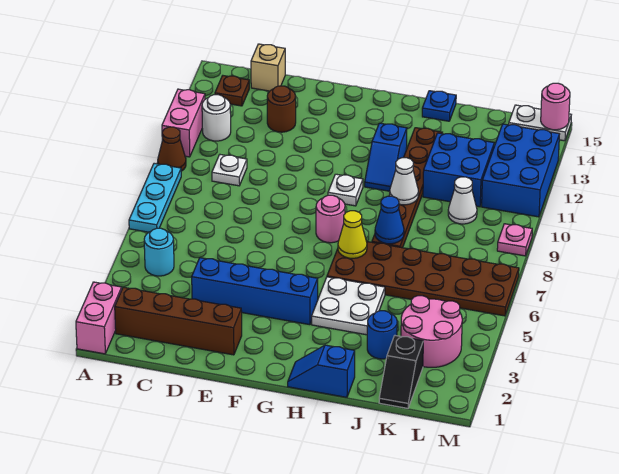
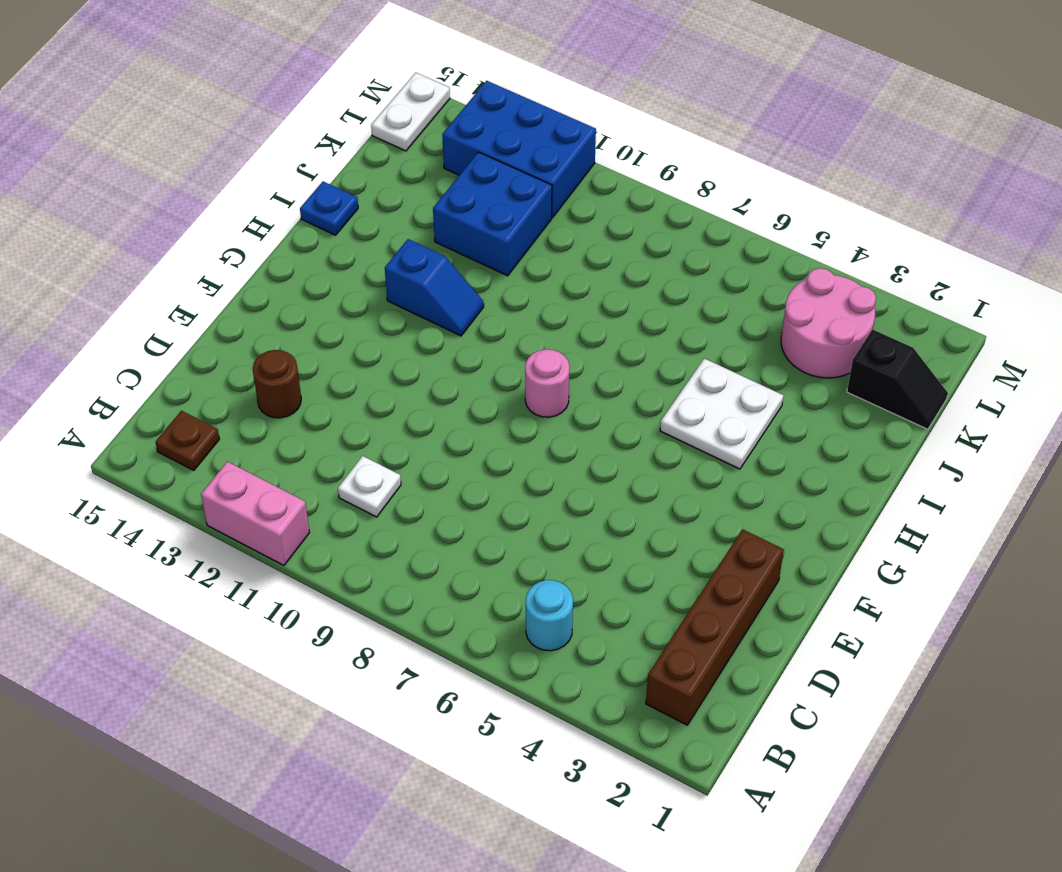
none -> pink 1x2 brick [76,282,122,354]
none -> cyan 1x3 plate [129,163,181,232]
none -> brown 1x1 cone [158,127,186,171]
none -> white 1x1 round brick [202,95,231,141]

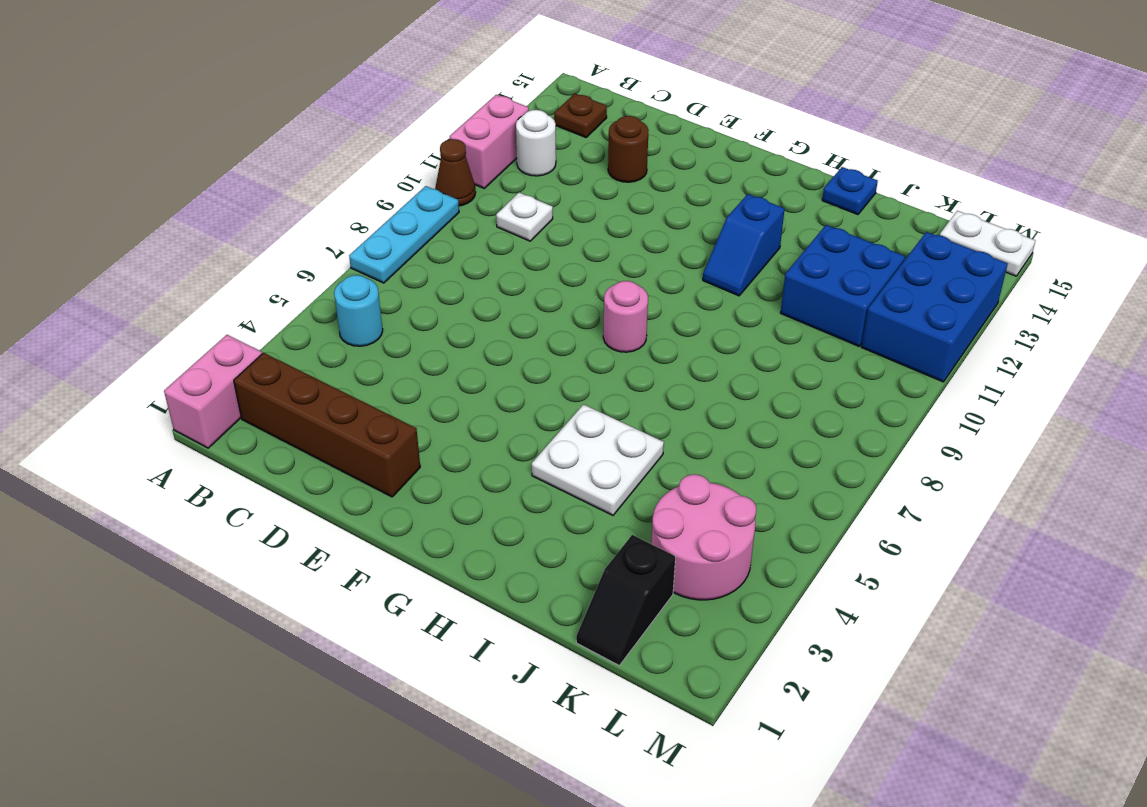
none -> tan 1x1 brick [251,44,285,91]
none -> blue 1x4 brick [192,258,318,325]
none -> white 1x1 plate [328,174,363,206]
none -> blue 1x2 slope [288,345,355,397]

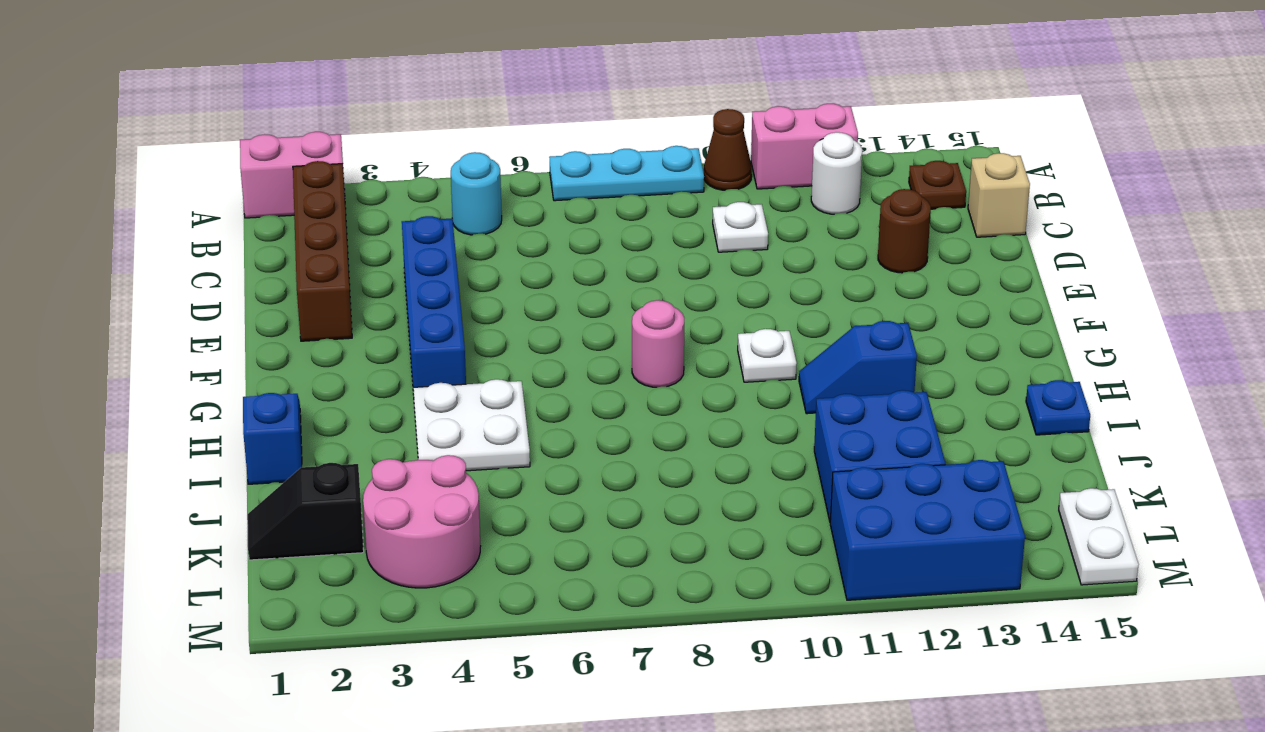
none -> brown 2x6 plate [327,242,519,316]
none -> brown 1x6 plate [372,128,442,248]
none -> blue 1x1 round brick [367,311,397,359]
none -> white 1x1 cone [448,177,477,224]

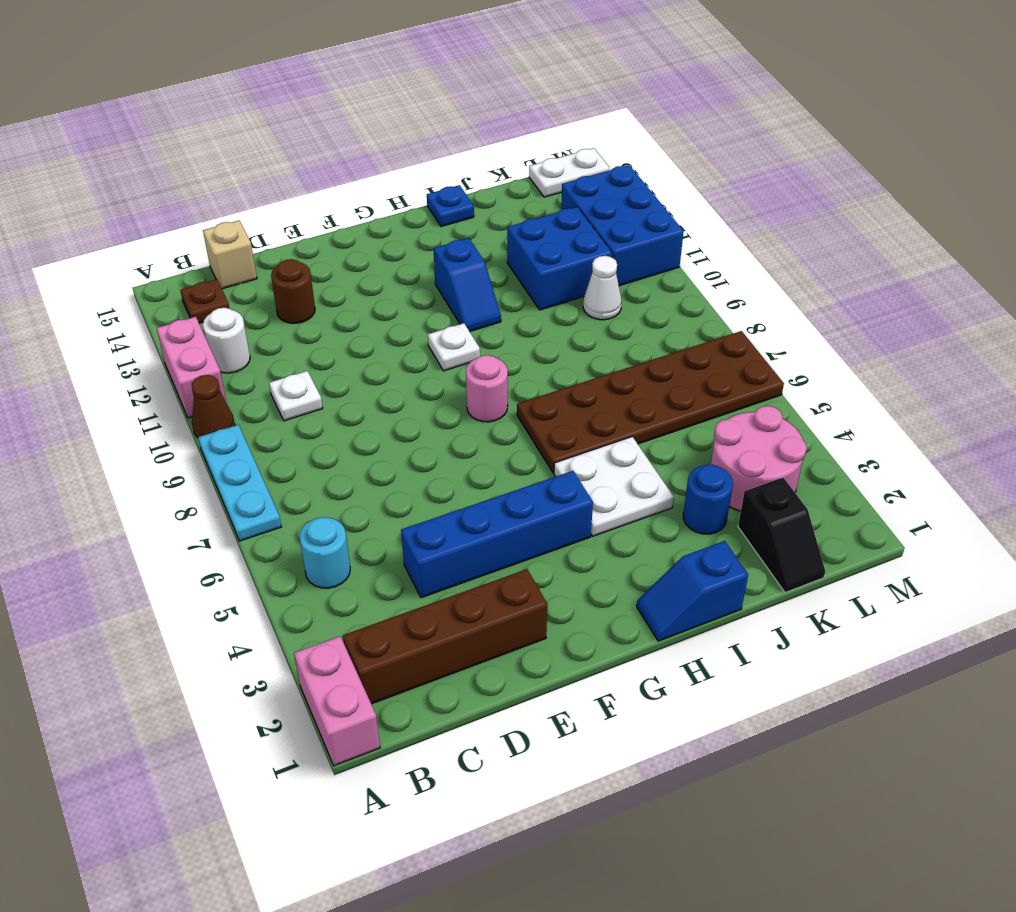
none -> brown 1x6 plate [372,128,442,248]
none -> pink 1x1 plate [497,224,532,256]
none -> yellow 1x1 cone [338,211,367,258]
none -> blue 1x1 cone [375,196,404,244]

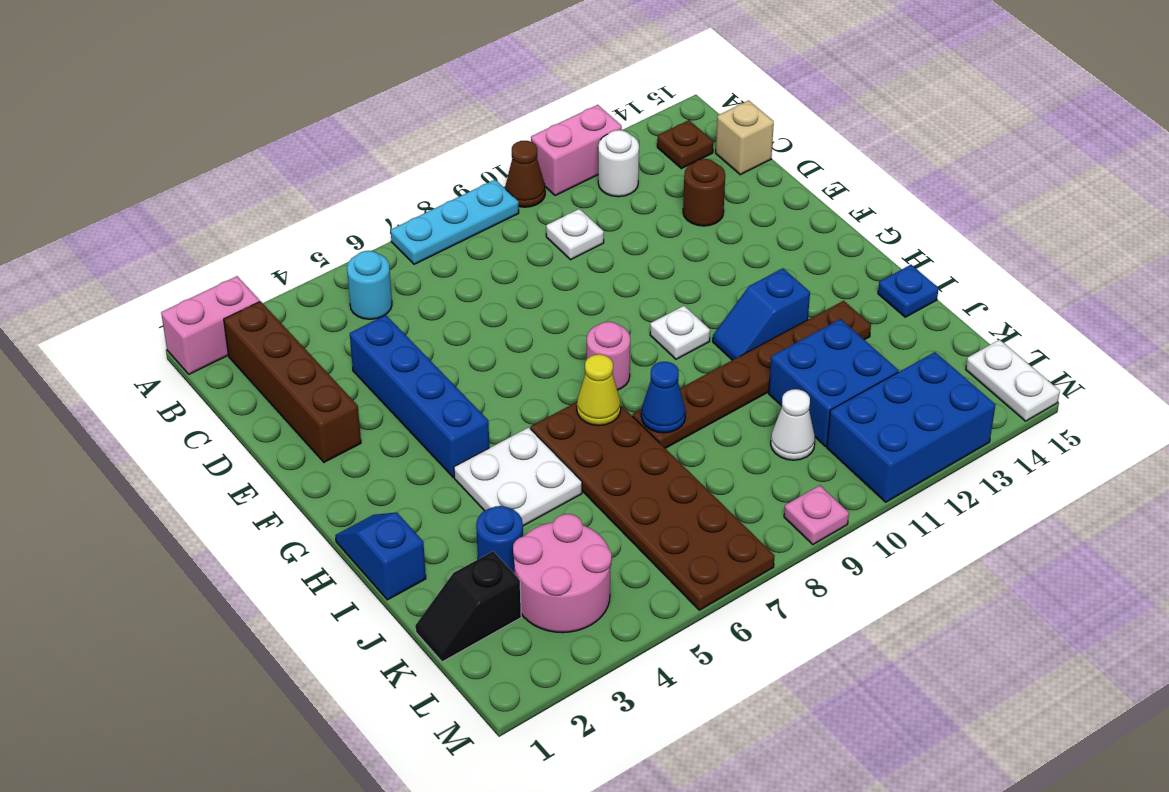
none -> white 1x1 cone [390,158,418,205]
none -> pink 1x1 round brick [541,83,570,130]

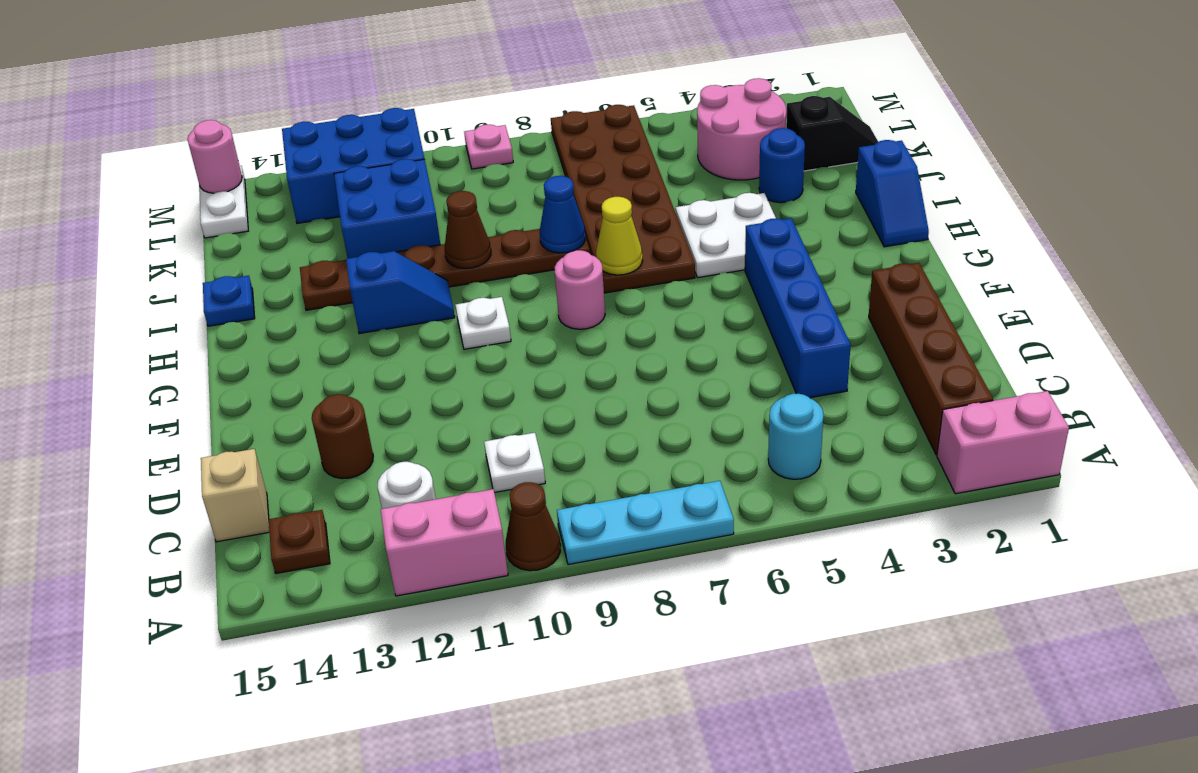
brown 1x1 cone [445,191,491,269] -> white 1x1 cone [390,158,418,205]
none -> white 1x1 cone [448,177,477,224]

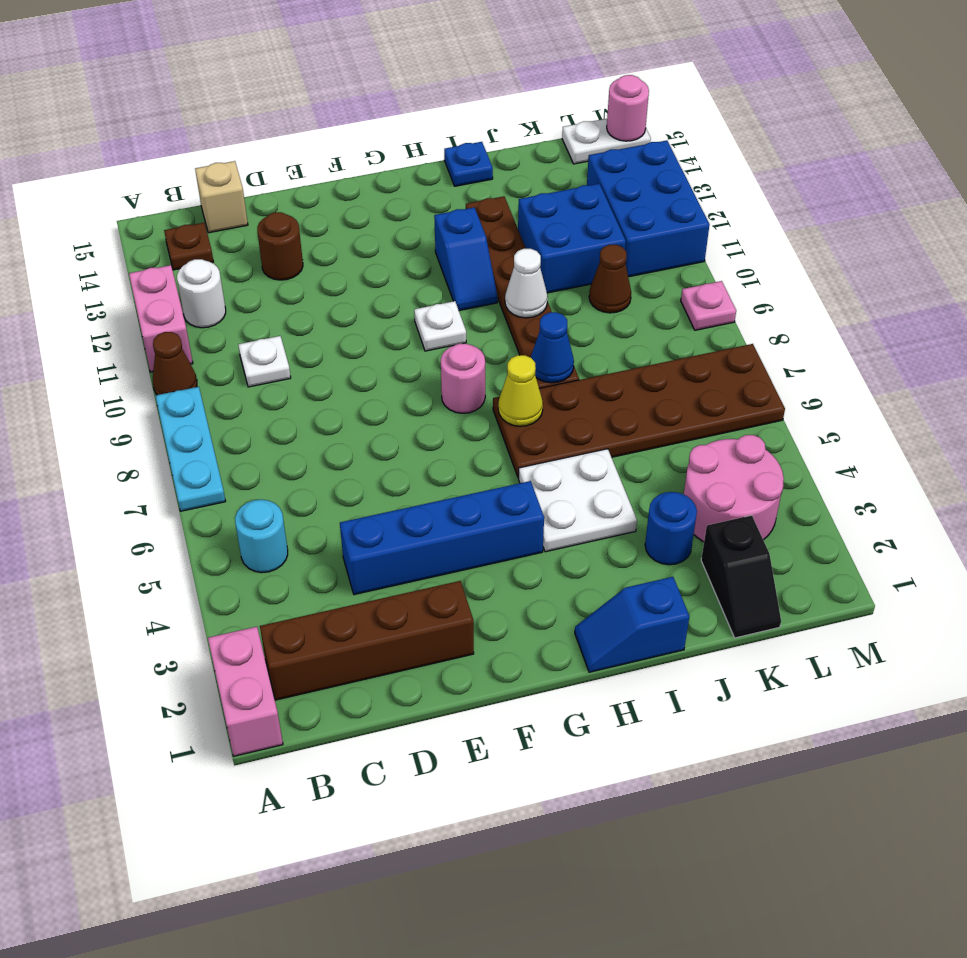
brown 1x1 cone [589,245,631,313] -> white 1x1 cone [448,177,477,224]

